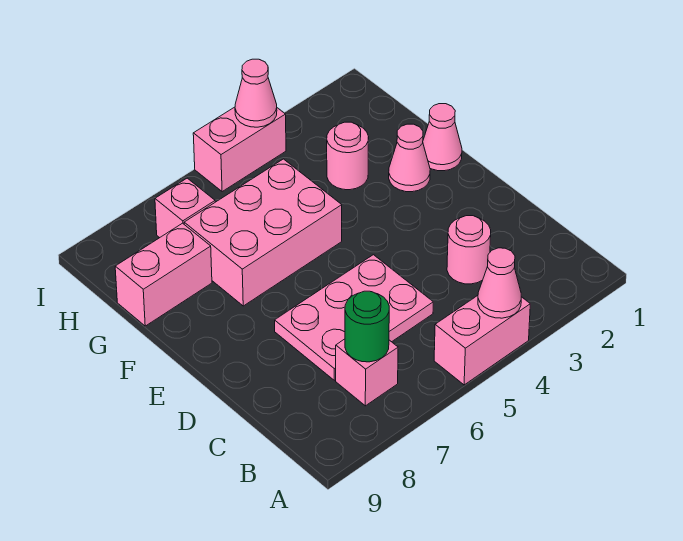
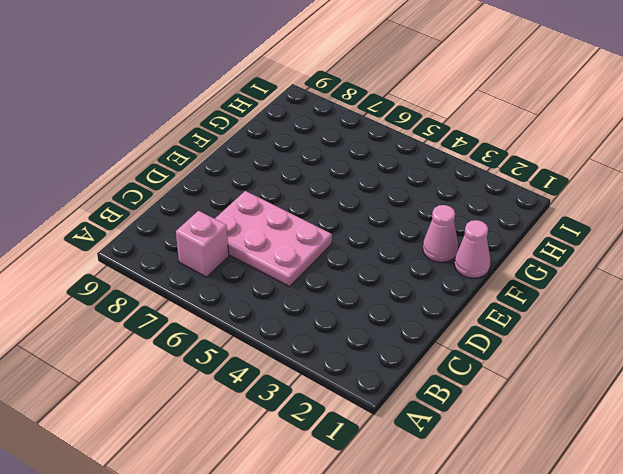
none -> pink 1x2 brick [434,296,530,385]
none -> pink 1x1 round brick [447,216,491,284]
none -> pink 2x3 brick [184,159,342,306]

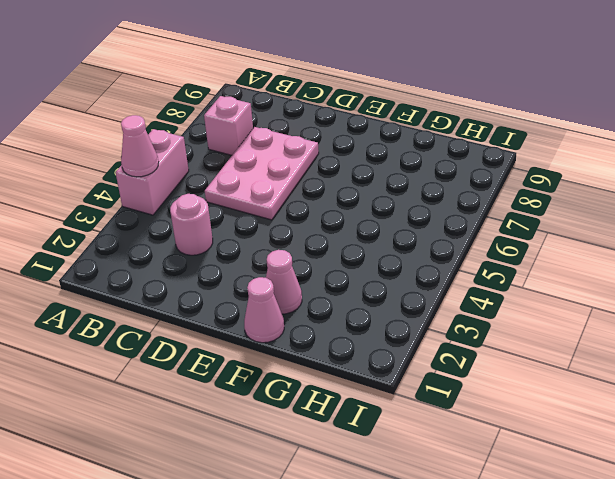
none -> pink 2x3 brick [184,159,342,306]
none -> pink 1x1 round brick [327,122,369,190]
none -> pink 1x2 brick [115,223,212,326]

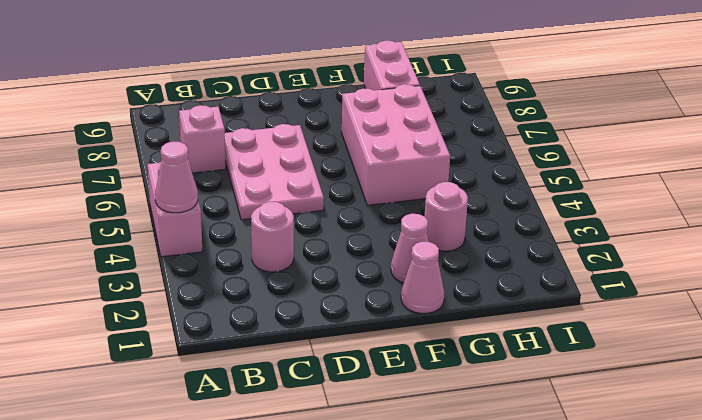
none -> pink 1x1 brick [155,178,215,238]
none -> pink 1x2 brick [193,107,286,192]
none -> green 1x1 round brick [345,291,389,362]

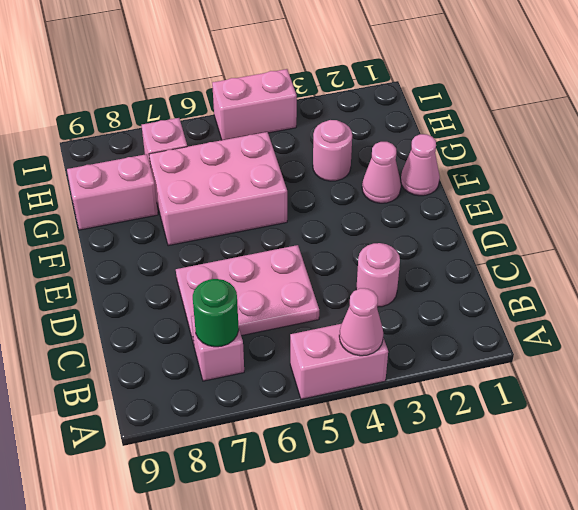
none -> pink 1x1 cone [235,59,277,127]

